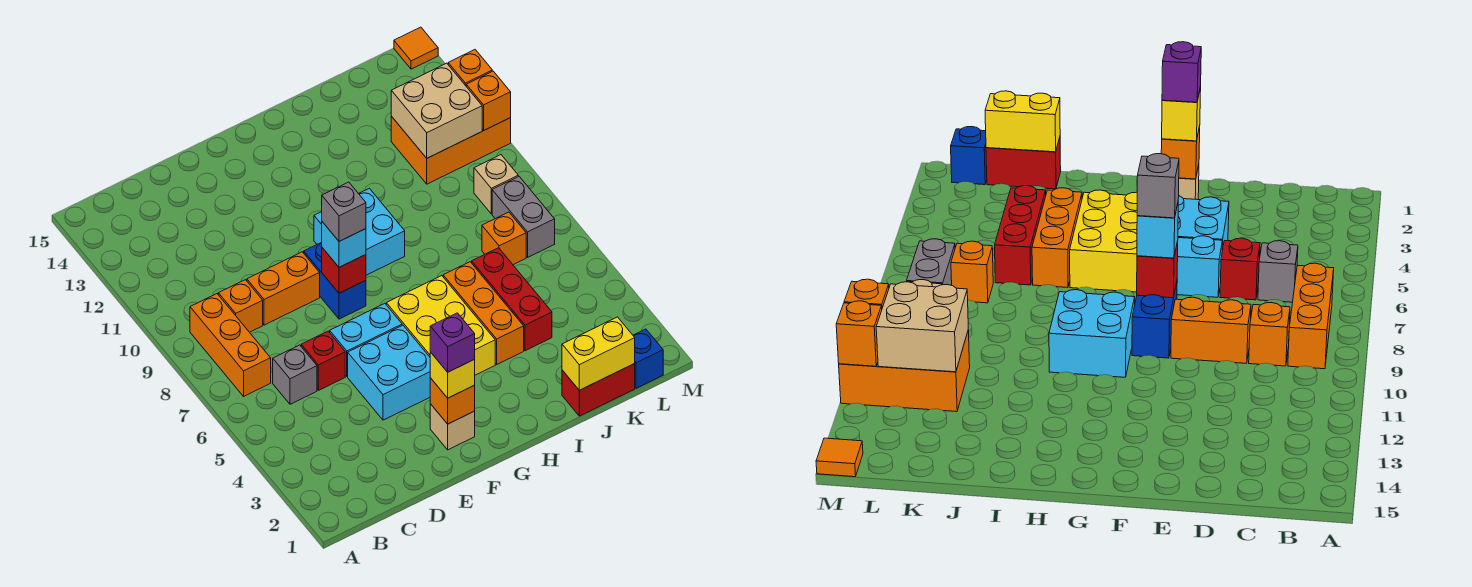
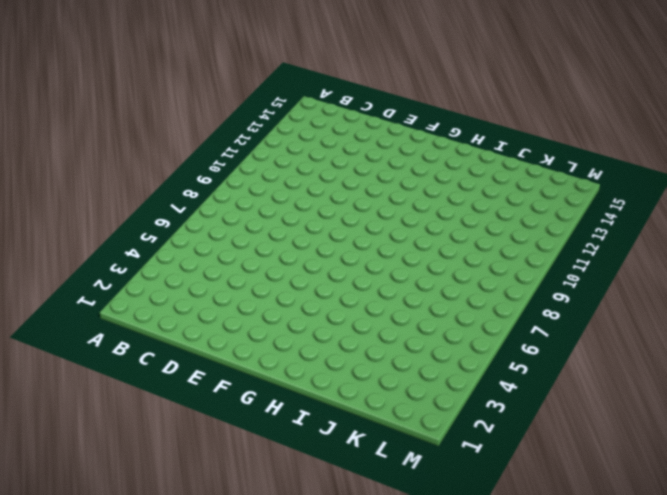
none -> orange 1x3 brick [190,294,271,396]
none -> grey 1x1 brick [273,345,317,404]
none -> orange 1x1 brick [218,280,263,332]
none -> red 1x1 brick [301,331,345,390]

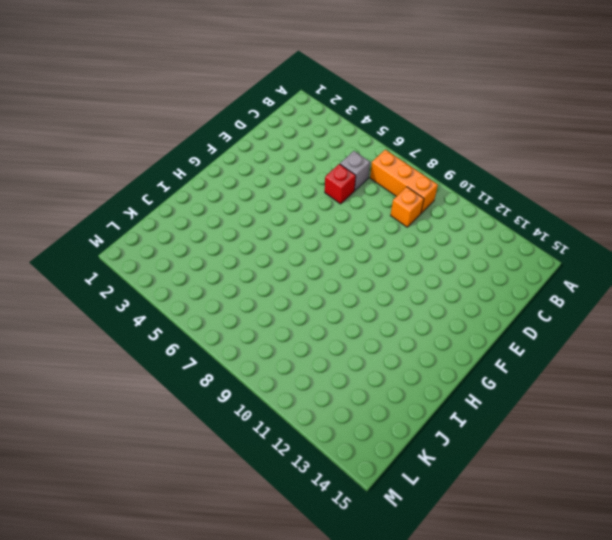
none -> orange 1x2 brick [247,252,320,325]
none -> cyan 2x2 brick [348,325,430,420]
none -> cyan 1x2 brick [330,304,402,376]
none -> tan 1x1 brick [430,404,475,450]

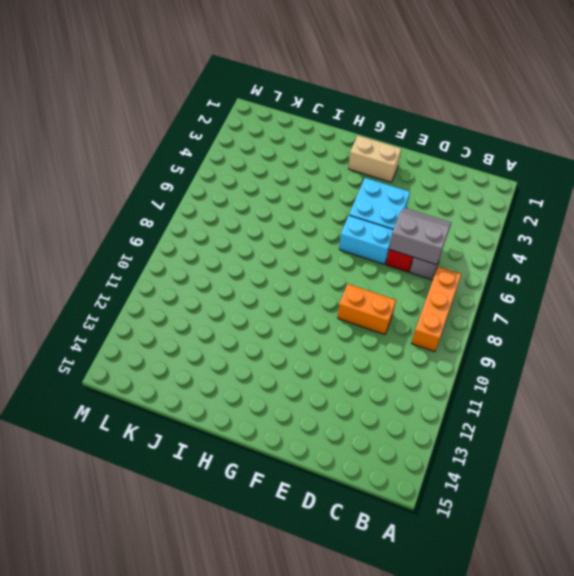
grey 2x2 slope [389,208,451,265] -> none
tan 1x2 brick [348,136,401,182] -> tan 1x1 brick [430,404,475,450]
none -> orange 1x1 brick [218,280,263,332]
none -> blue 1x2 brick [304,242,366,319]
none -> yellow 2x3 brick [386,276,495,375]
none -> cyan 2x2 brick [314,188,405,275]

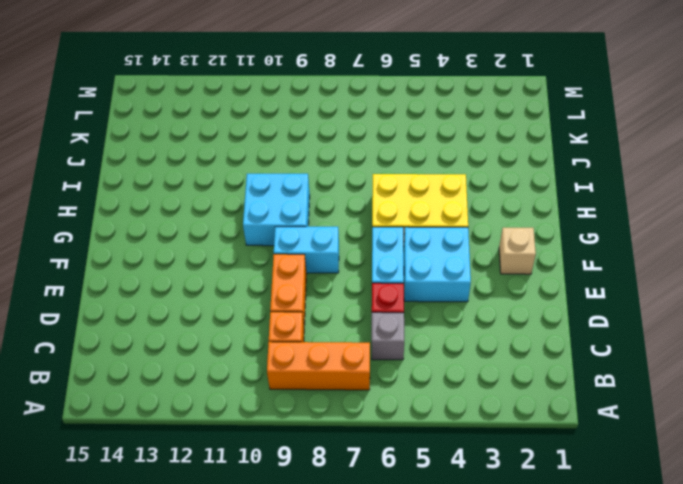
cyan 1x2 brick [274,227,339,273] -> blue 1x2 brick [304,242,366,319]
none -> orange 1x3 brick [443,262,524,364]
none -> red 1x2 brick [562,364,635,416]
none -> red 1x3 brick [472,248,552,351]
none -> orange 1x1 brick [482,212,526,265]

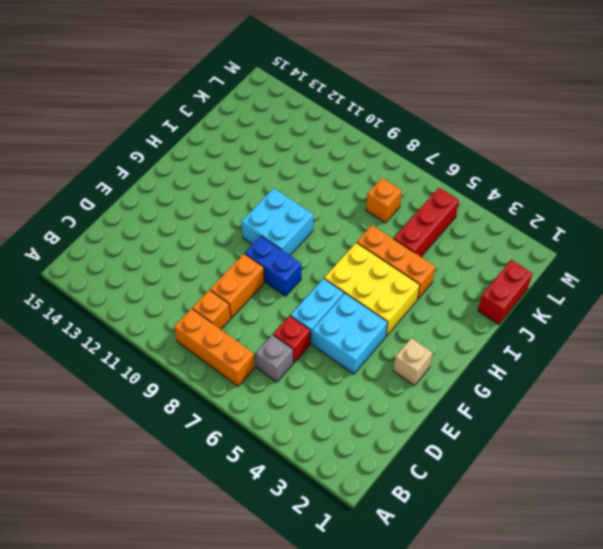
red 1x3 brick [394,188,459,257] -> red 1x3 brick turned to [472,248,552,351]
none -> orange 2x3 brick [391,116,511,184]
none -> blue 1x1 brick [633,329,663,388]
none -> grey 1x2 brick [492,176,555,257]
none -> tan 1x1 brick [474,155,518,214]

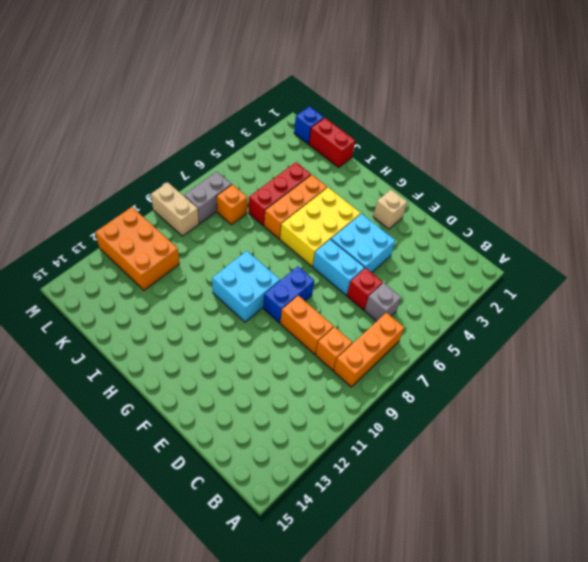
tan 1x2 brick [151,182,199,236] -> tan 1x1 brick [474,155,518,214]
none -> orange 1x1 tile [394,27,438,69]
none -> orange 1x1 brick [430,378,475,424]
none -> red 1x1 brick [322,248,366,293]
none -> yellow 1x2 brick [562,317,635,390]

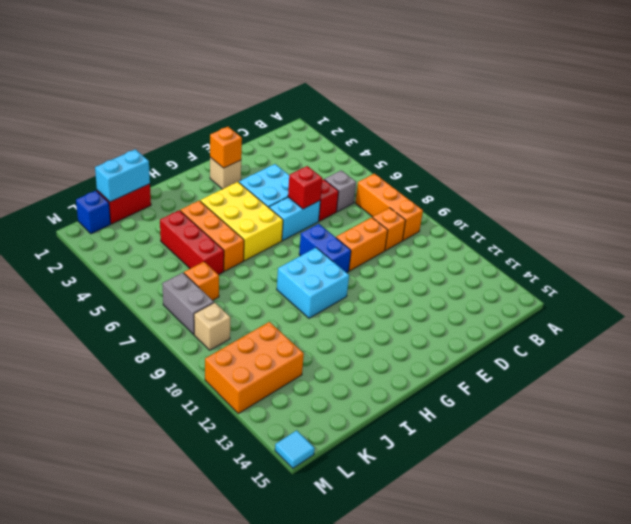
red 1x1 brick [288,166,322,209] -> red 1x1 brick moved to [322,248,366,293]
cyan 1x2 brick [95,149,150,202] -> yellow 1x2 brick [562,317,635,390]
cyan 1x1 tile [275,430,315,468] -> orange 1x1 tile [394,27,438,69]
none -> tan 2x2 brick [391,63,482,158]
none -> orange 1x1 brick [466,71,511,131]
none -> orange 1x1 brick [448,50,492,86]
none -> yellow 1x1 brick [430,352,475,398]

